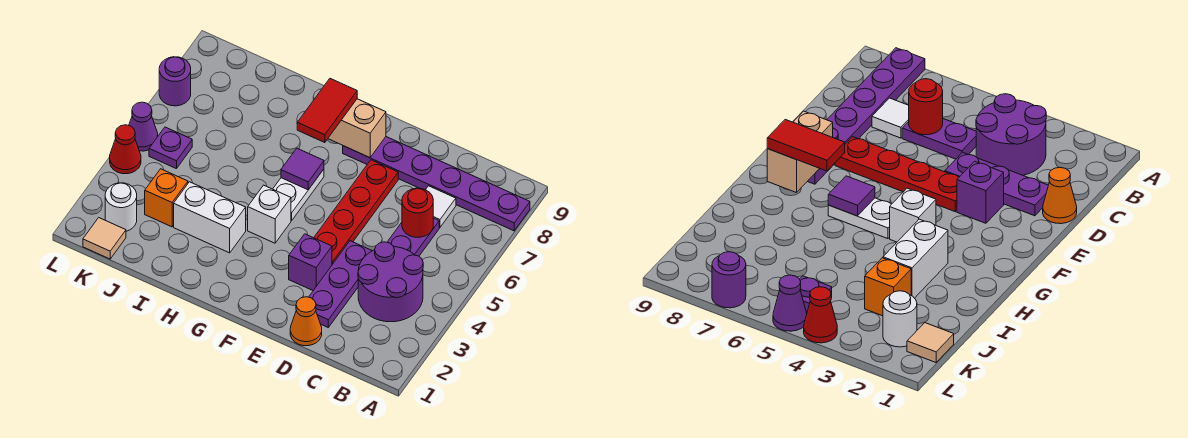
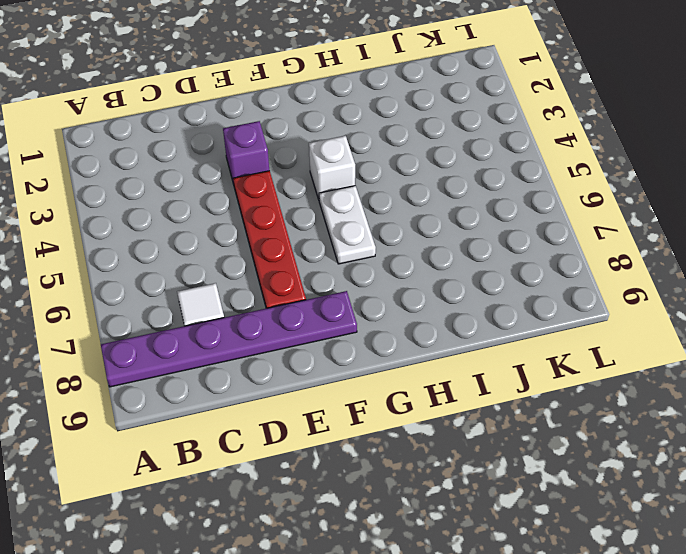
none -> purple 2x2 round brick [358,242,423,322]
none -> purple 1x2 plate [387,218,439,256]
none -> orange 1x1 cone [290,297,322,346]

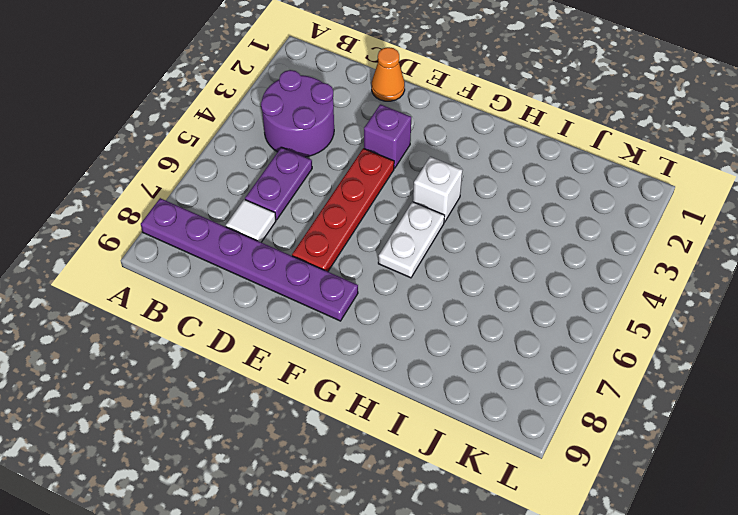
none -> purple 1x3 plate [309,241,372,327]
none -> white 1x2 brick [174,182,246,253]
none -> orange 1x1 brick [145,169,188,227]

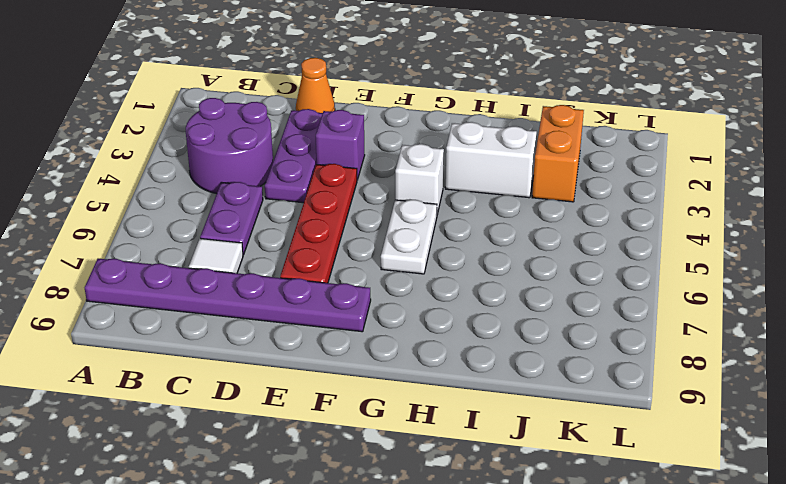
orange 1x2 brick [532,105,584,202] -> orange 1x1 brick [145,169,188,227]
none -> tan 1x1 tile [83,218,126,259]
none -> white 1x1 round brick [105,183,137,231]
none -> purple 1x1 plate [149,127,192,169]

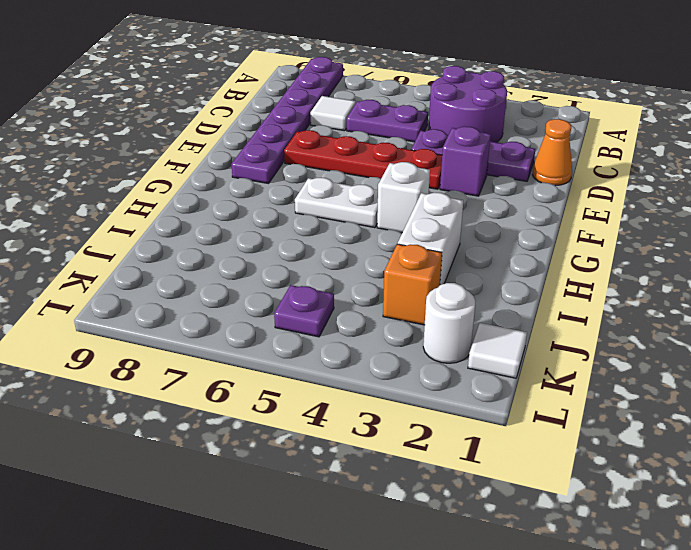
white 1x1 tile [468,323,527,378] -> tan 1x1 tile [83,218,126,259]
none -> red 1x1 cone [110,125,141,174]
none -> purple 1x1 cone [129,102,158,151]
none -> purple 1x1 round brick [159,57,191,106]

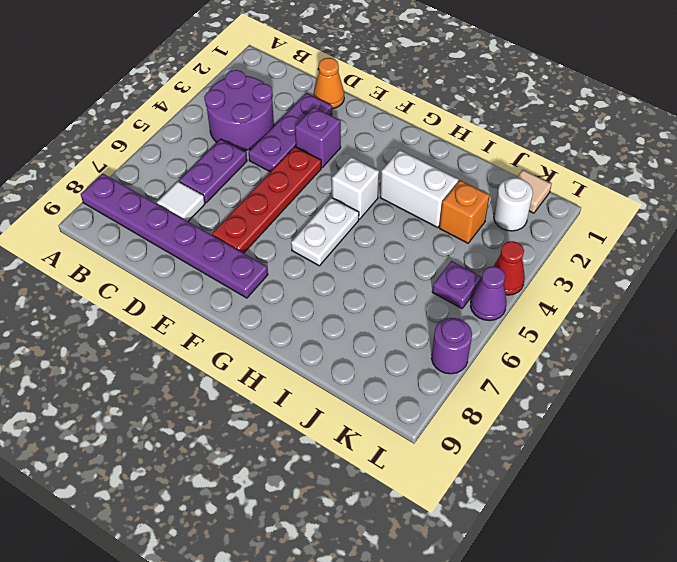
none -> red 1x1 round brick [402,188,433,237]
none -> tan 1x2 brick [328,99,386,158]
none -> purple 1x1 tile [281,148,324,190]

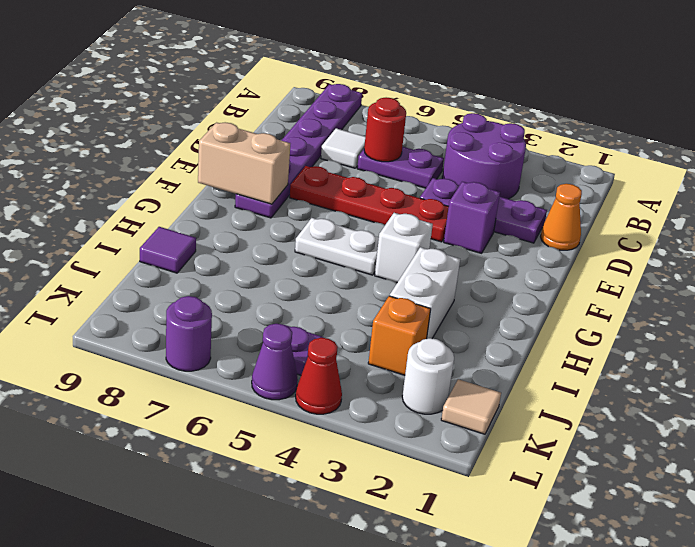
tan 1x2 brick [198,122,290,204] -> tan 1x2 brick turned to [328,99,386,158]
purple 1x1 tile [140,227,196,273] -> purple 1x1 tile moved to [281,148,324,190]
none -> red 1x2 tile [297,79,357,143]

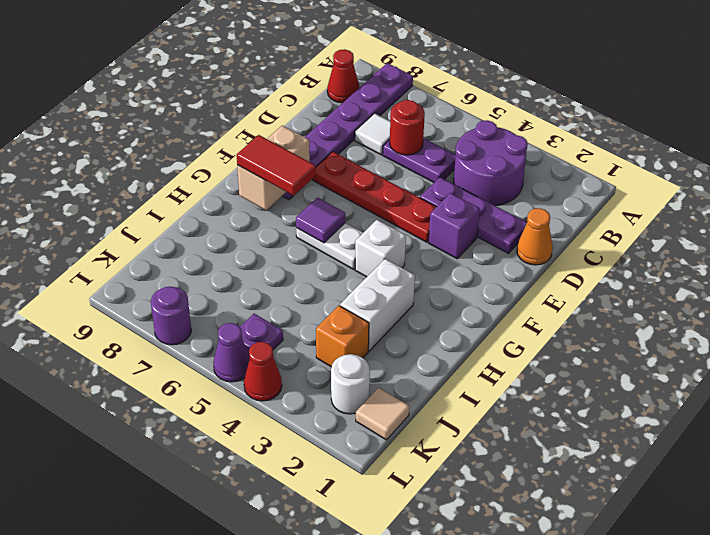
red 1x1 cone [327,49,359,103] -> none

